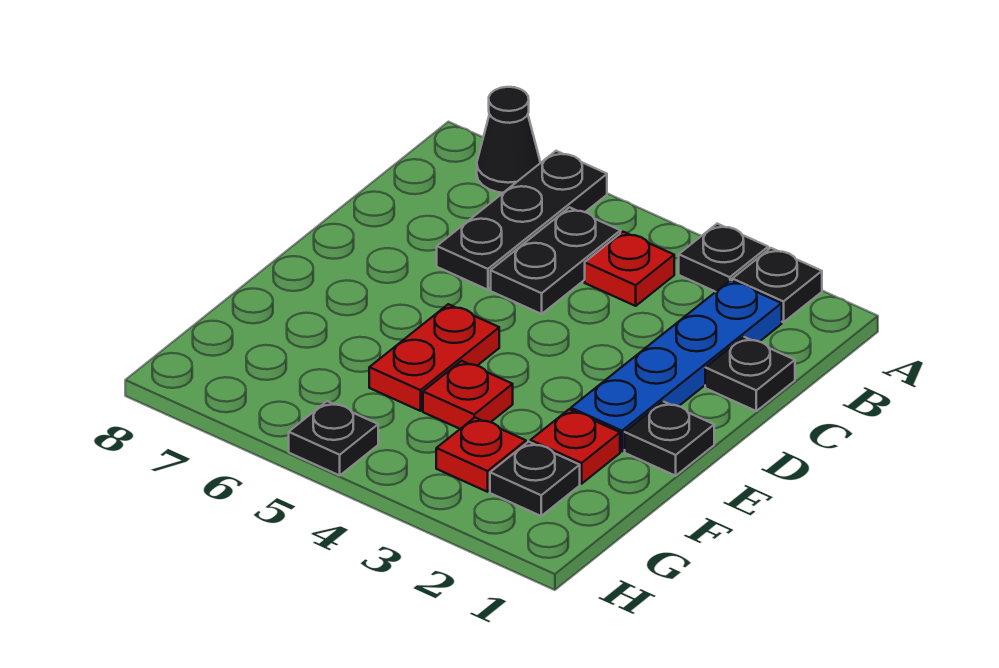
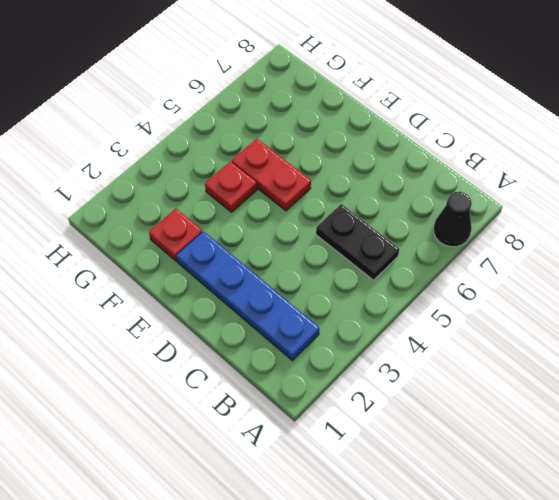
none -> black 1x1 plate [732,248,822,322]
none -> black 1x1 plate [679,224,768,292]
none -> black 1x3 plate [437,151,607,290]

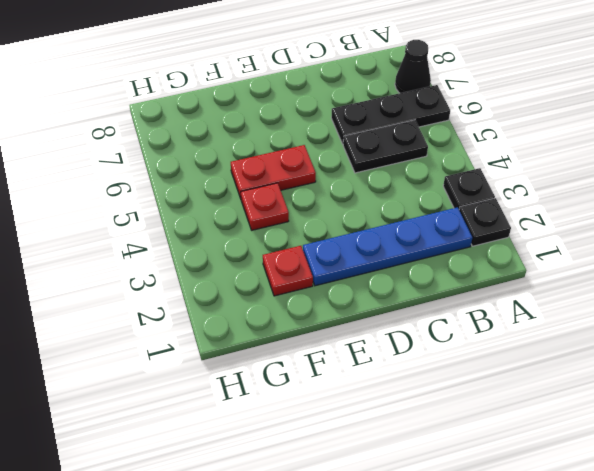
none -> red 1x1 plate [585,232,674,306]
none -> black 1x1 plate [705,337,795,411]
none -> black 1x1 plate [625,401,714,476]

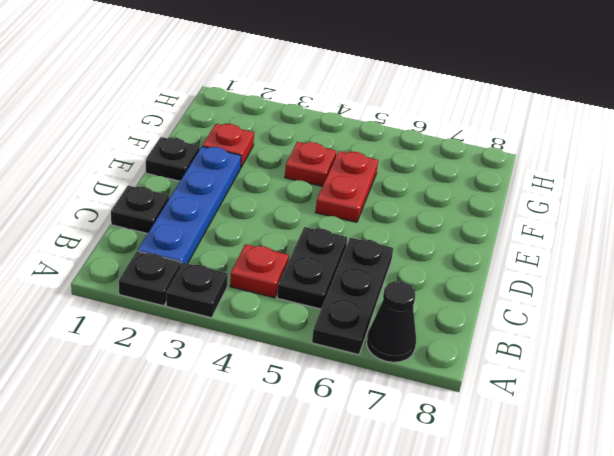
none -> black 1x1 plate [490,442,580,516]
none -> red 1x1 plate [436,418,526,492]
none -> black 1x1 plate [289,401,378,475]

